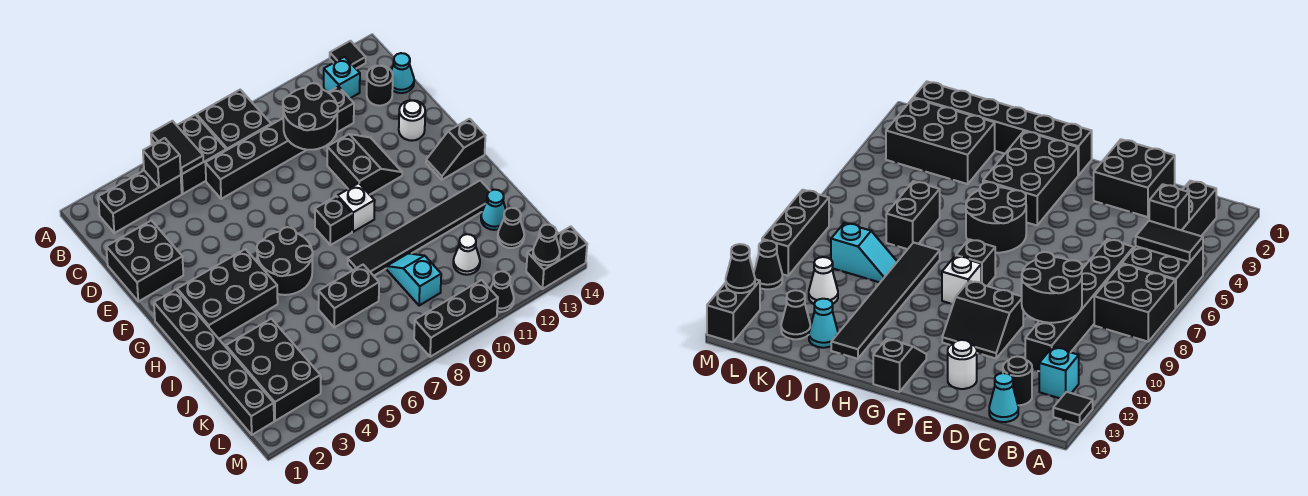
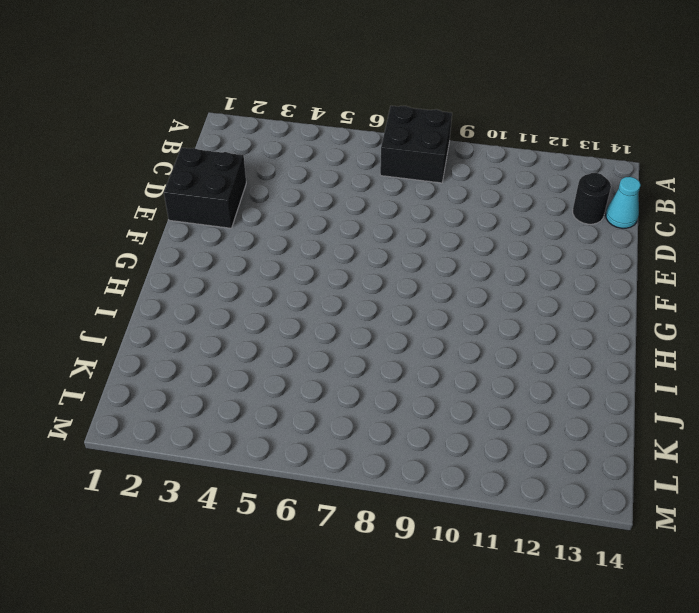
none -> black 2x2 brick [151,115,226,194]
none -> black 1x1 tile [330,41,366,69]
none -> black 1x3 brick [98,171,182,233]
none -> cyan 1x1 brick [324,57,360,98]

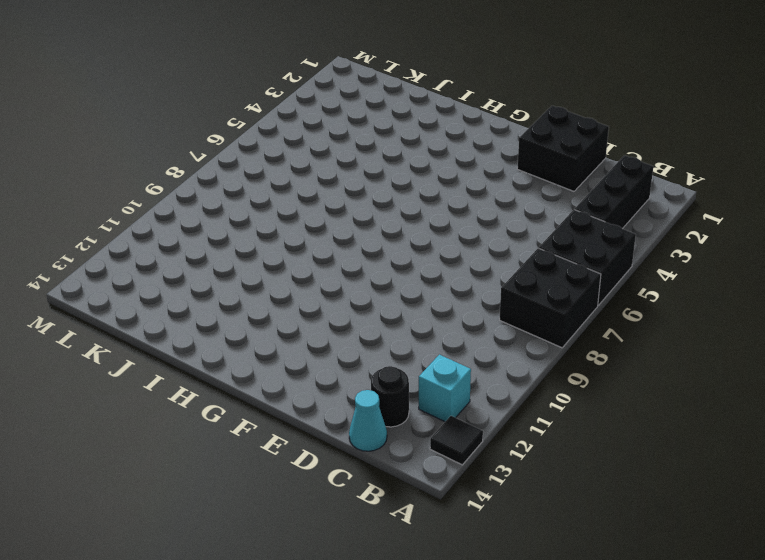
none -> black 1x6 brick [205,87,354,199]
none -> black 2x2 slope [327,134,402,195]
none -> white 1x1 round brick [399,100,425,141]
none -> black 1x6 brick [154,290,274,435]

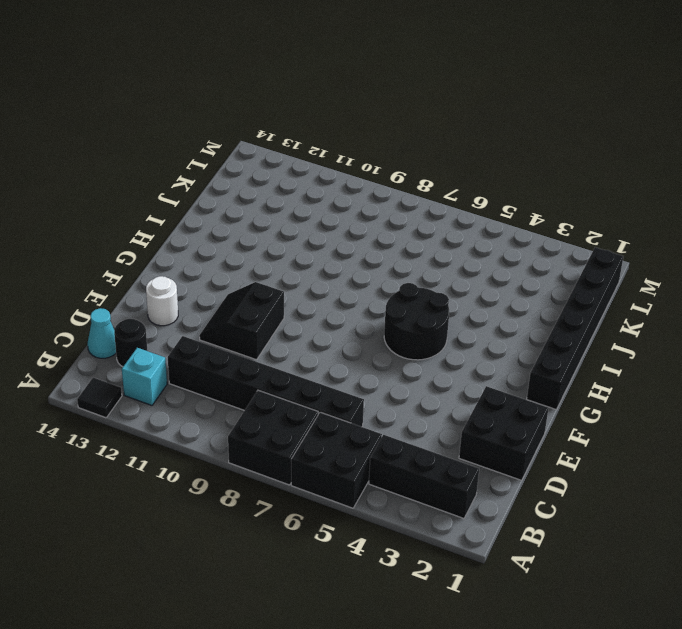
none -> black 2x3 brick [177,249,278,339]
none -> black 1x1 brick [315,196,352,245]
none -> white 1x1 brick [338,183,375,232]
none -> black 1x2 slope [426,119,485,180]

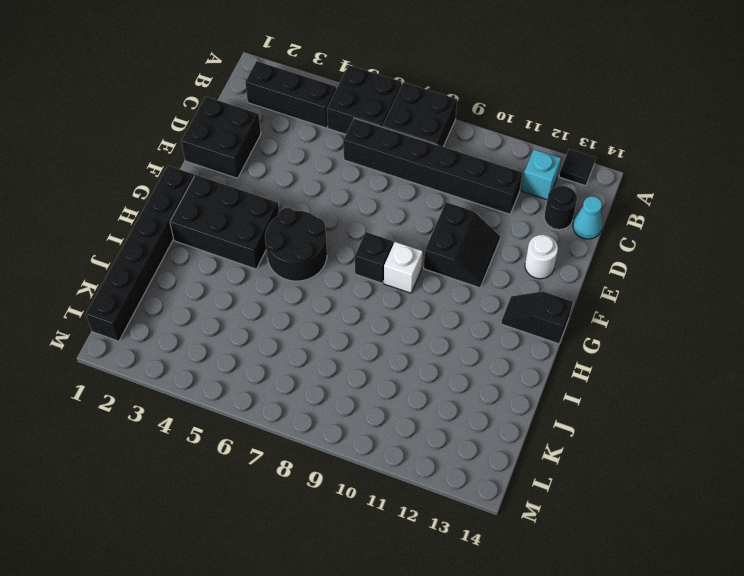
none -> black 1x6 tile [348,180,490,276]
none -> black 2x3 brick [226,319,321,421]
none -> black 1x2 brick [319,265,379,327]
none -> cyan 1x2 slope [387,253,441,306]

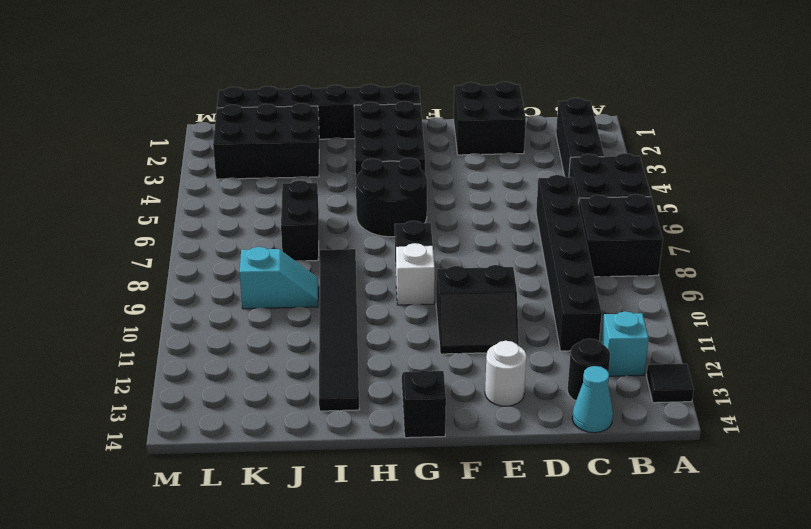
none -> cyan 1x1 cone [481,190,506,230]
none -> white 1x1 cone [453,234,480,275]
none -> black 1x1 cone [498,208,524,248]
none -> black 1x3 brick [414,280,498,357]

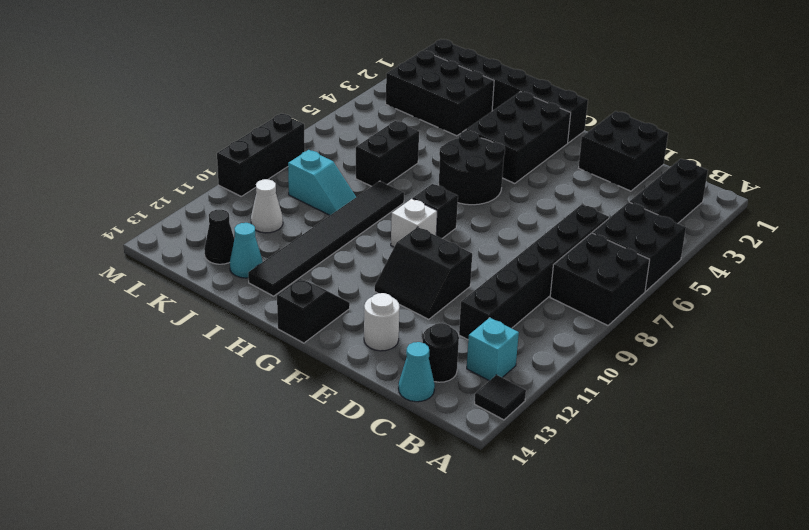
none -> black 1x1 cone [490,271,514,312]
none -> black 1x2 brick [526,227,587,289]
none -> black 1x2 tile [151,121,204,174]
none -> black 1x1 brick [143,138,181,187]

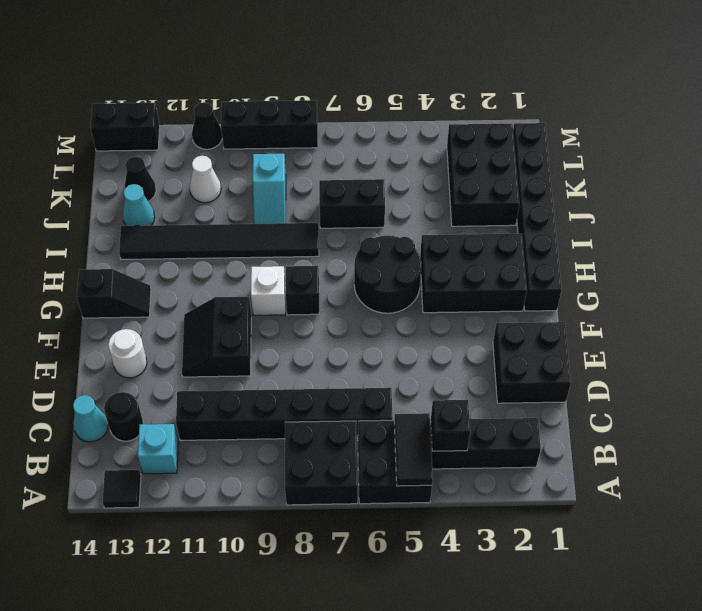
none -> black 2x2 round brick [283,83,338,150]
none -> black 1x1 cone [533,225,560,265]

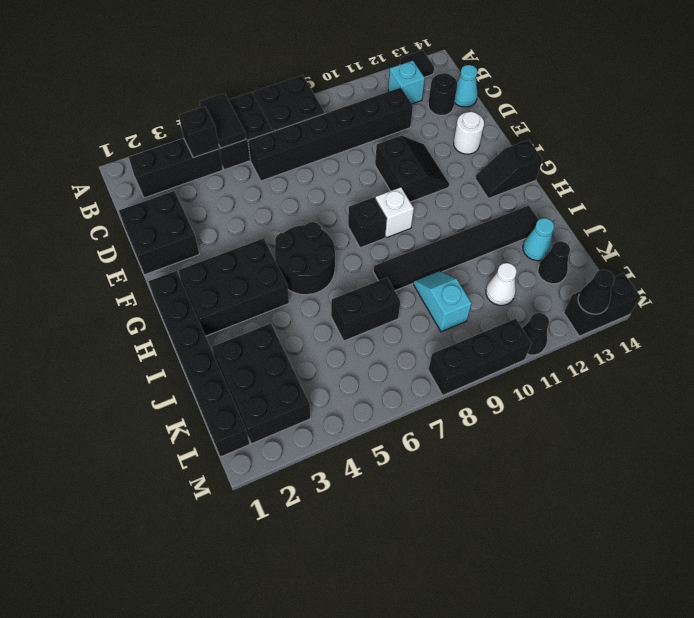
none -> black 2x2 round brick [283,83,338,150]

